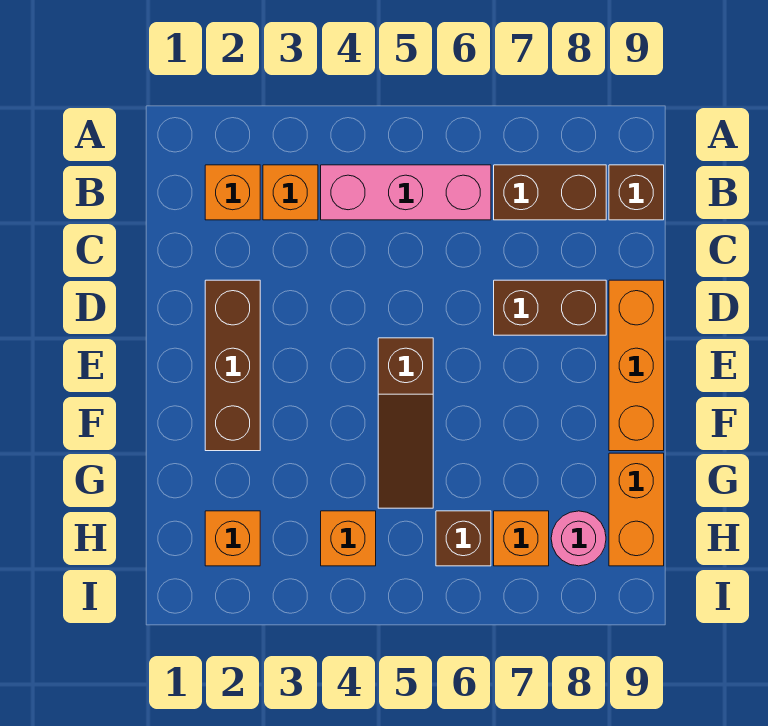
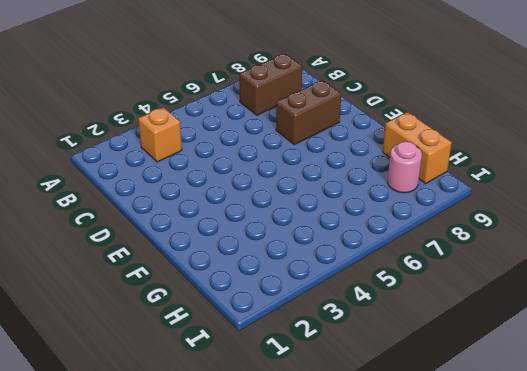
none -> orange 1x1 brick [205,165,260,220]
none -> pink 1x3 brick [321,165,491,220]
none -> brown 1x1 brick [609,165,664,220]

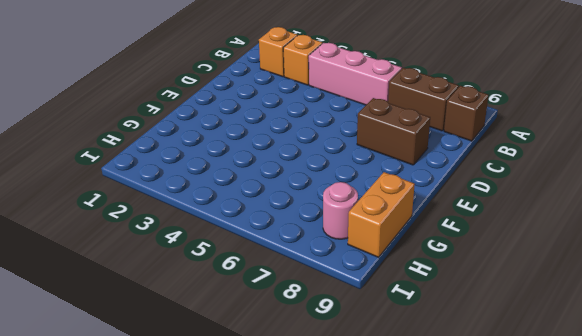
none -> brown 1x3 brick [205,280,260,451]
none -> orange 1x3 brick [609,280,664,451]
none -> brown 1x3 slope [378,338,433,508]

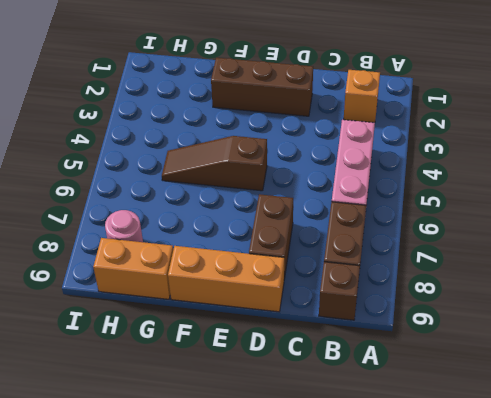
none -> orange 1x1 brick [263,165,318,220]
none -> orange 1x1 brick [205,511,260,566]
none -> orange 1x1 brick [321,511,376,566]

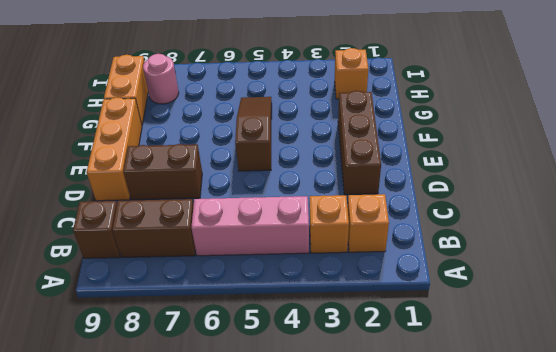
none -> orange 1x1 brick [321,511,376,566]
none -> brown 1x1 brick [436,511,491,566]
none -> orange 1x1 brick [494,511,549,566]

